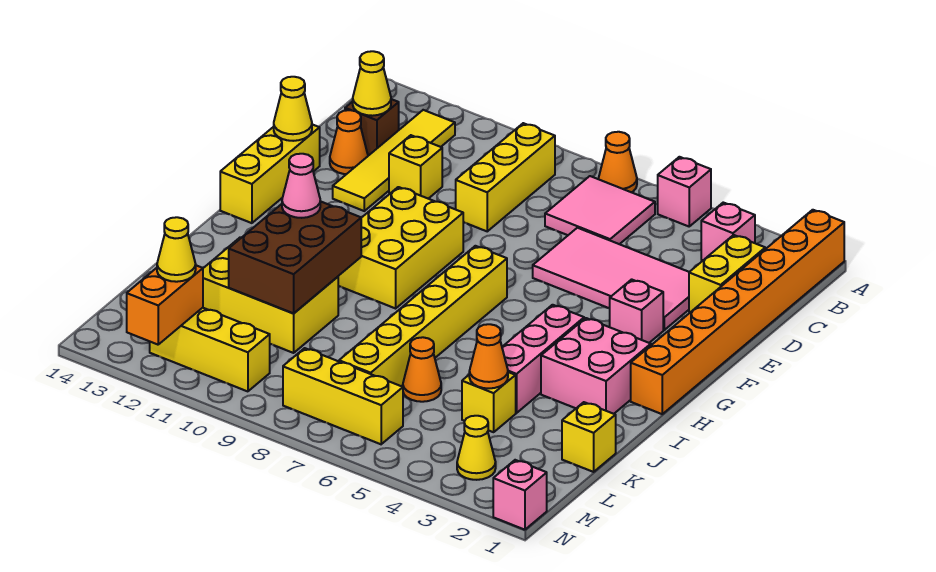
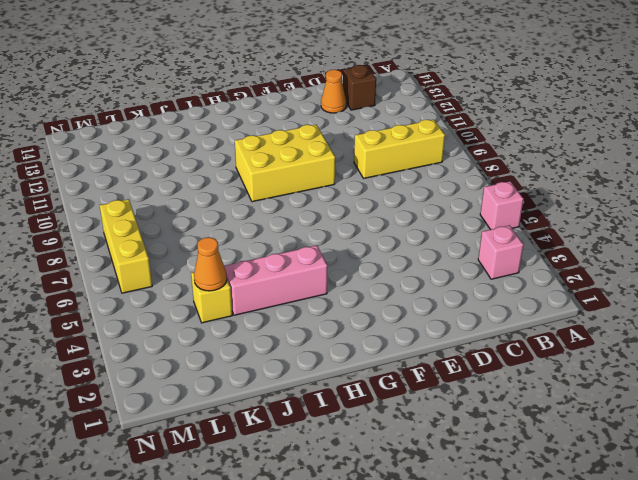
none -> orange 1x8 brick [631,210,844,414]
none -> orange 1x1 cone [598,132,637,192]
none -> pink 2x2 tile [545,176,655,244]
none -> yellow 1x4 tile [333,110,455,211]

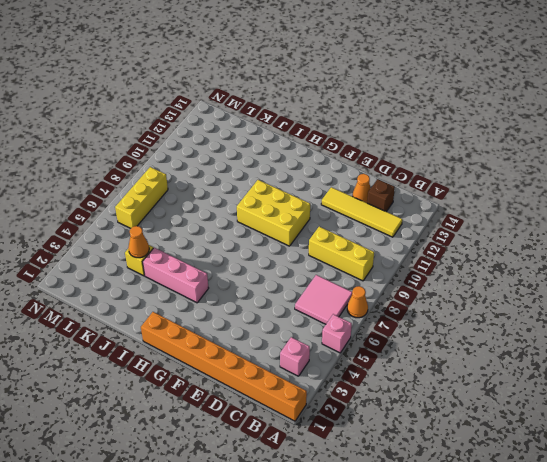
none -> yellow 1x2 brick [689,235,765,312]
none -> pink 2x4 tile [533,228,689,330]
none -> yellow 1x1 brick [389,135,442,199]
none -> yellow 1x3 brick [220,124,320,223]

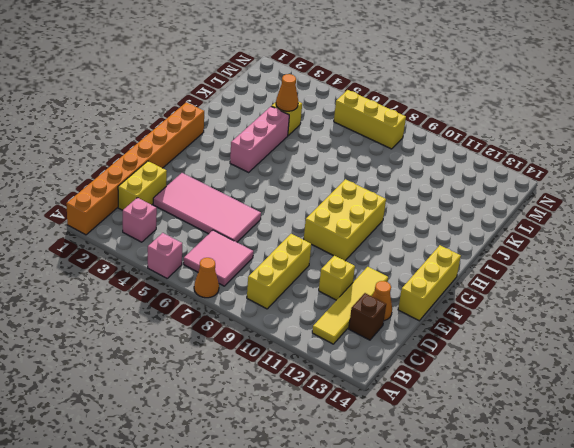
none -> pink 1x1 brick [610,279,663,343]
none -> yellow 1x6 brick [339,246,507,386]
none -> pink 2x2 brick [541,318,651,414]
none -> yellow 2x3 brick [203,238,338,353]

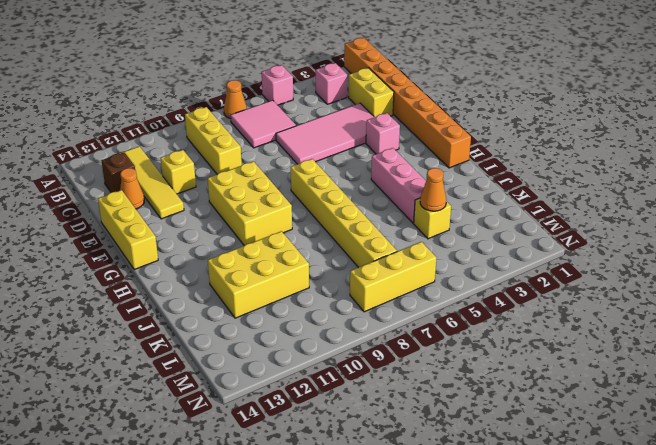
none -> pink 2x2 brick [541,318,651,414]
none -> yellow 1x1 brick [562,402,616,472]
none -> orange 1x1 cone [403,337,441,402]
none -> yellow 1x1 cone [457,416,496,480]

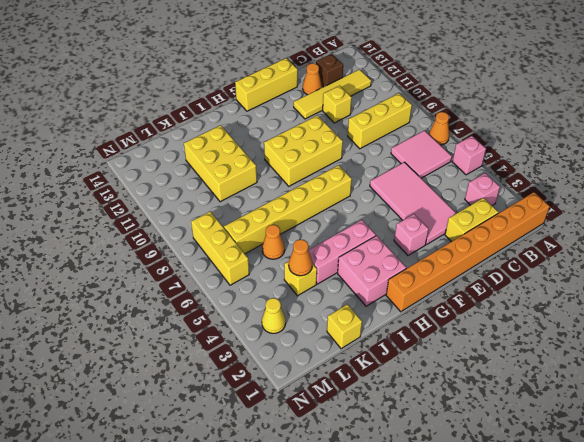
none -> yellow 1x3 brick [150,308,270,391]
none -> pink 1x1 brick [493,460,547,530]
none -> yellow 1x1 cone [353,51,391,116]
none -> yellow 1x1 cone [274,77,312,141]

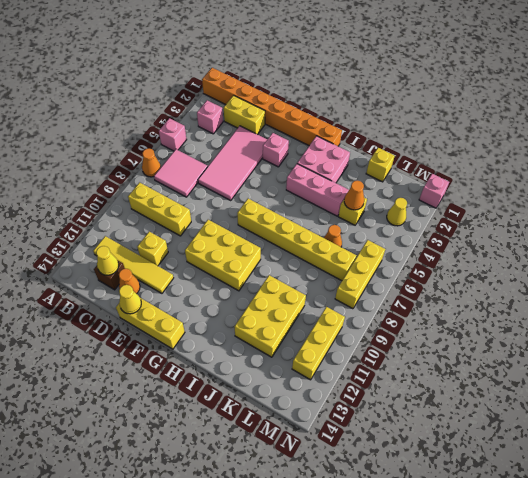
none -> brown 2x3 brick [229,201,361,313]
none -> orange 1x2 brick [127,265,203,345]
none -> pink 1x1 cone [282,154,320,218]
none -> yellow 1x1 cone [157,217,196,282]

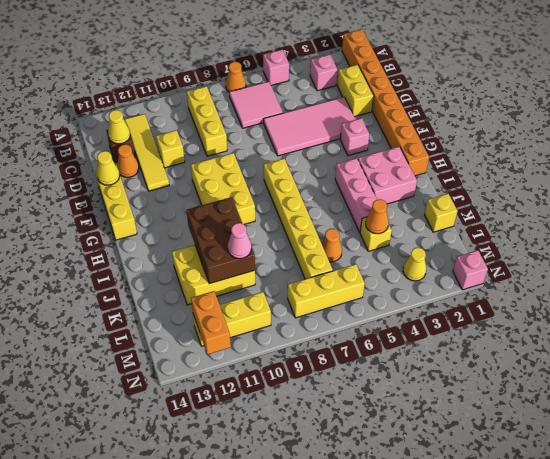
pink 1x1 cone [228,223,252,259] -> pink 1x1 cone moved to [282,154,320,218]
none -> yellow 1x1 cone [157,217,196,282]

